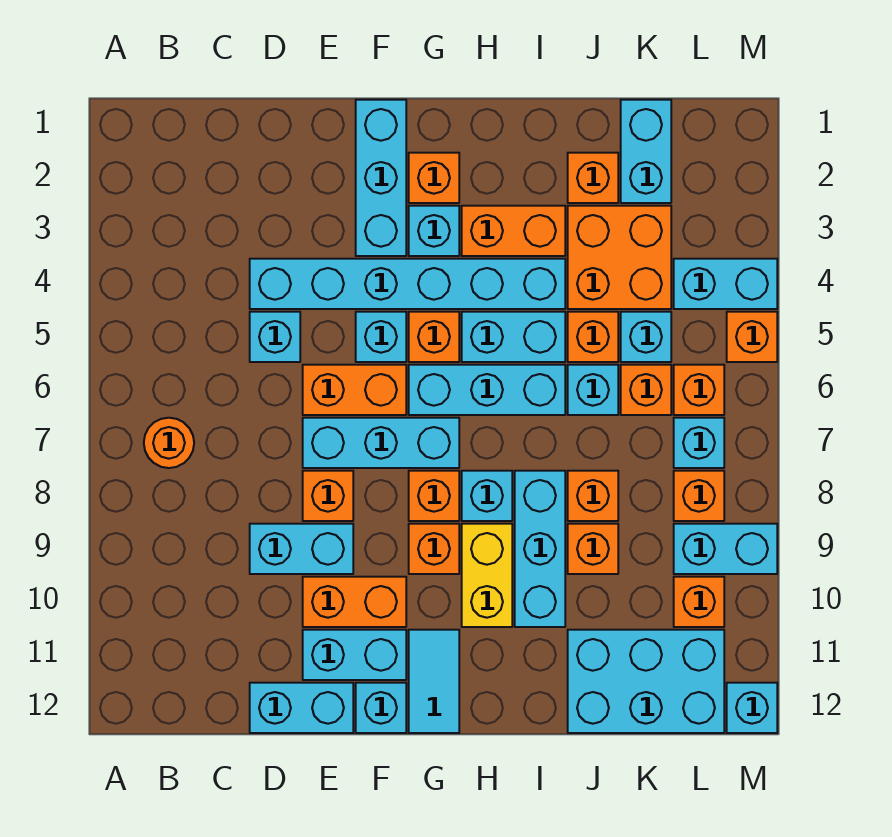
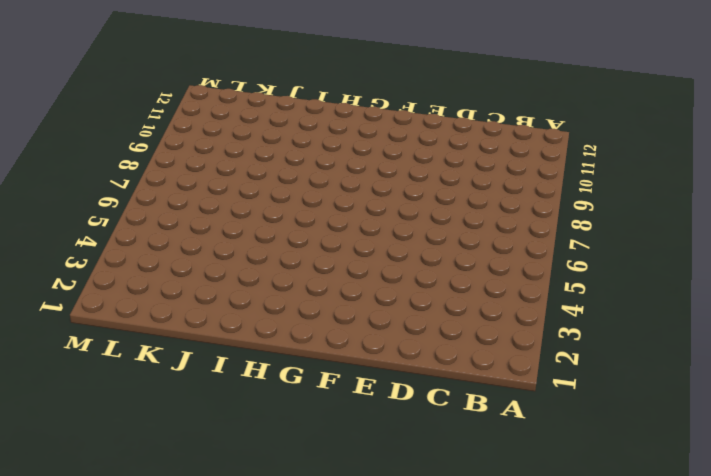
none -> orange 1x1 round brick [144,418,194,468]
none -> cyan 1x6 brick [250,259,565,309]
none -> cyan 1x1 brick [250,312,300,362]
none -> cyan 1x2 brick [250,524,353,574]

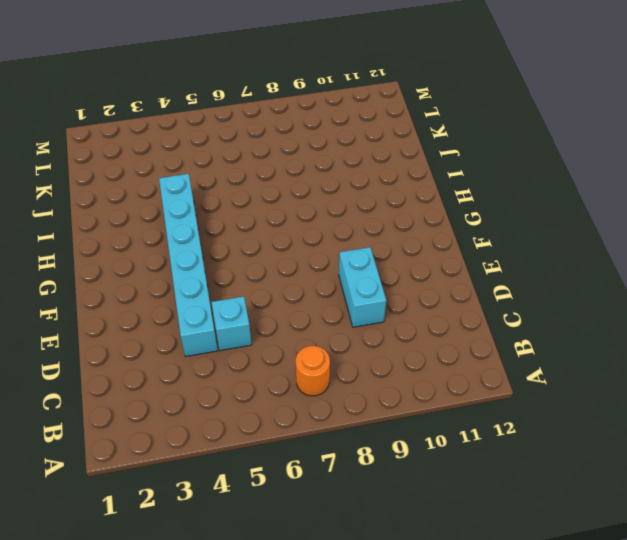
none -> cyan 1x2 brick [250,683,353,733]
none -> orange 1x2 brick [303,365,406,415]
none -> cyan 1x3 brick [303,418,459,468]
none -> orange 1x1 brick [303,471,353,521]

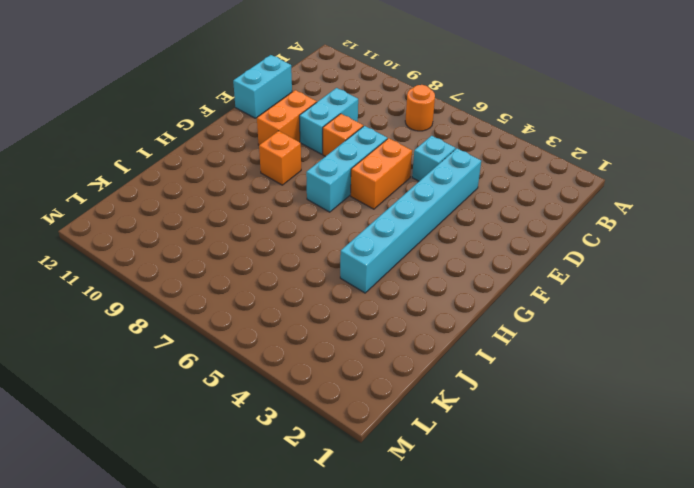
none -> cyan 1x2 brick [303,630,406,680]
none -> cyan 1x3 brick [356,100,406,256]
none -> cyan 1x1 brick [356,312,406,362]
none -> cyan 1x1 brick [356,683,406,733]

